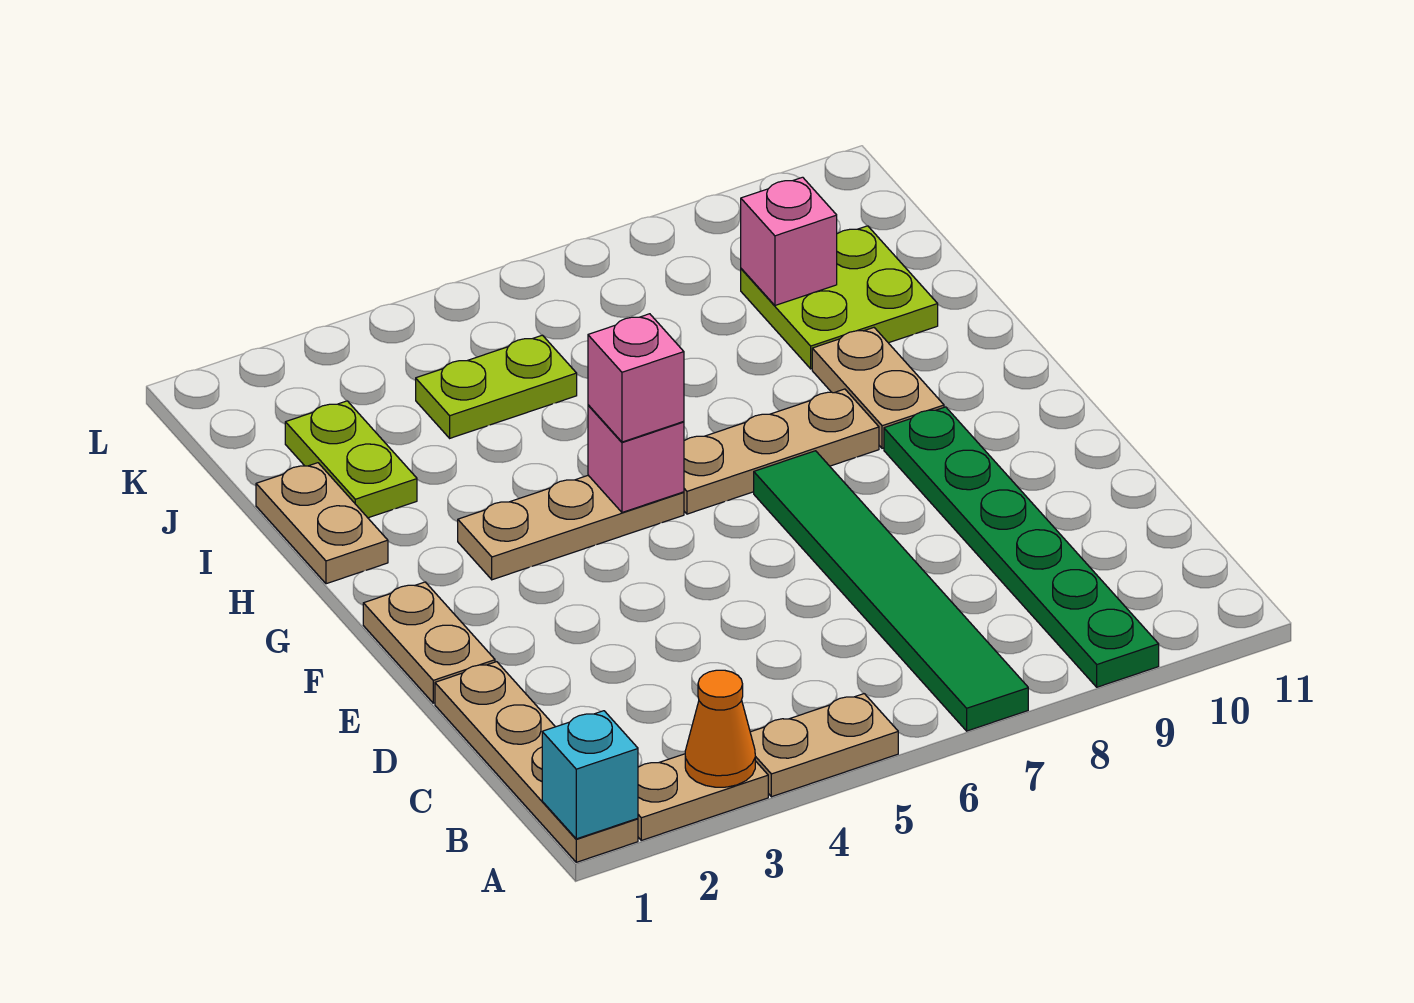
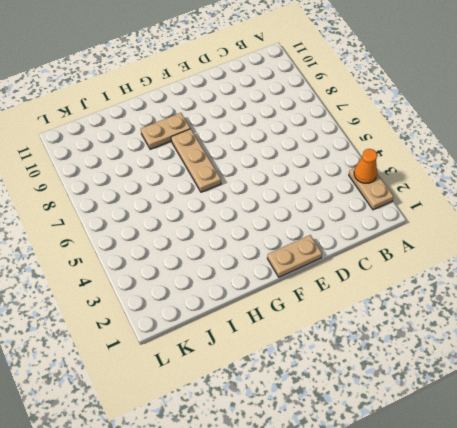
none -> tan 1x4 plate [435,662,638,862]
none -> tan 1x2 plate [750,694,898,797]
none -> green 1x6 tile [754,451,1028,731]

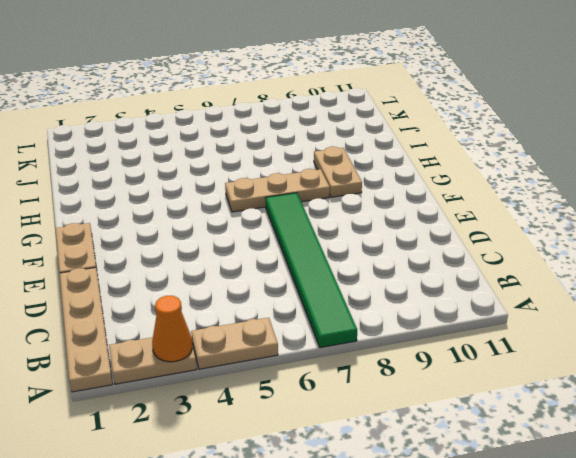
none -> green 1x6 plate [884,407,1159,687]
none -> tan 1x3 plate [458,475,684,580]
none -> tan 1x2 plate [256,463,388,584]

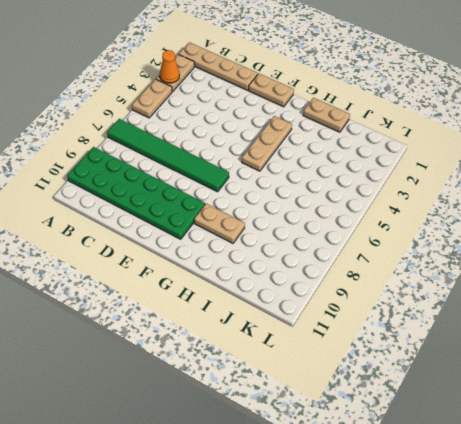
green 2x6 plate [67,147,205,239] -> green 1x6 plate [884,407,1159,687]
none -> tan 1x3 plate [684,389,879,514]
none -> lime 1x2 plate [285,401,417,518]
none -> lime 2x2 plate [741,226,938,369]

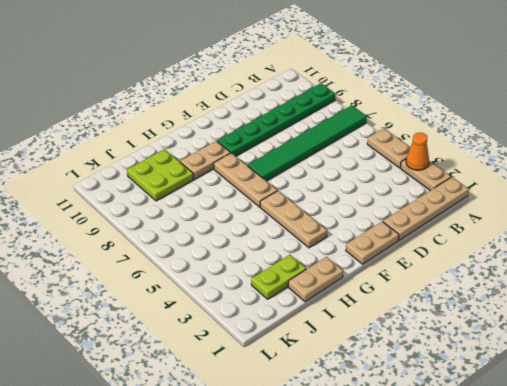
none -> lime 1x2 plate [416,335,577,438]
none -> cyan 1x1 brick [542,711,638,839]
none -> pink 1x1 brick [588,405,684,512]

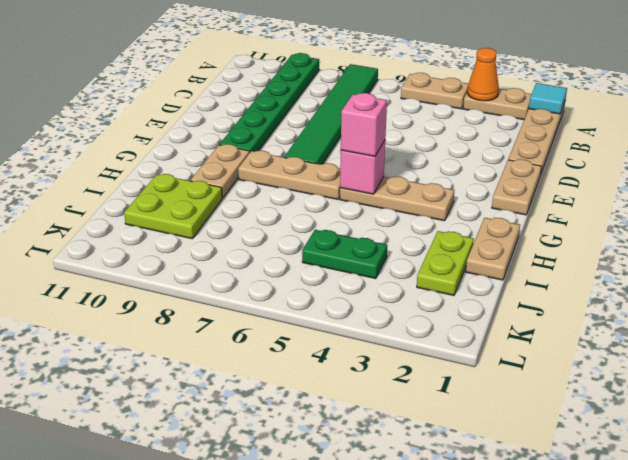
cyan 1x1 tile [529,83,567,114] -> cyan 1x1 brick [542,711,638,839]
green 1x2 plate [302,230,387,279] -> lime 1x2 plate [416,335,577,438]
none -> pink 1x1 brick [741,177,837,305]

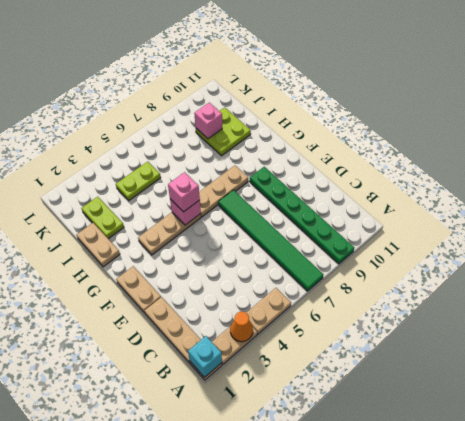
none -> tan 1x2 plate [812,328,944,448]

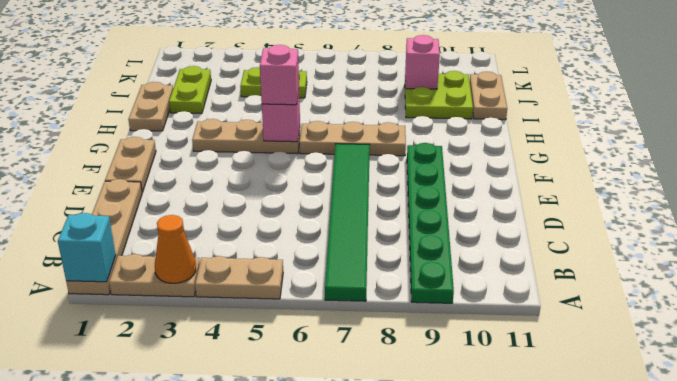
tan 1x2 plate [470,72,507,120] -> tan 1x2 plate moved to [812,328,944,448]

